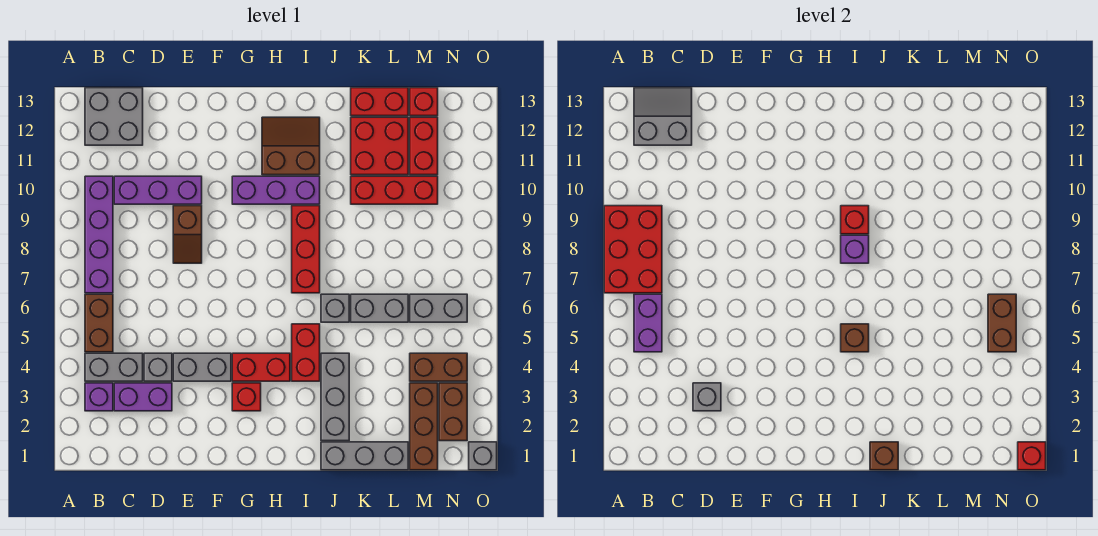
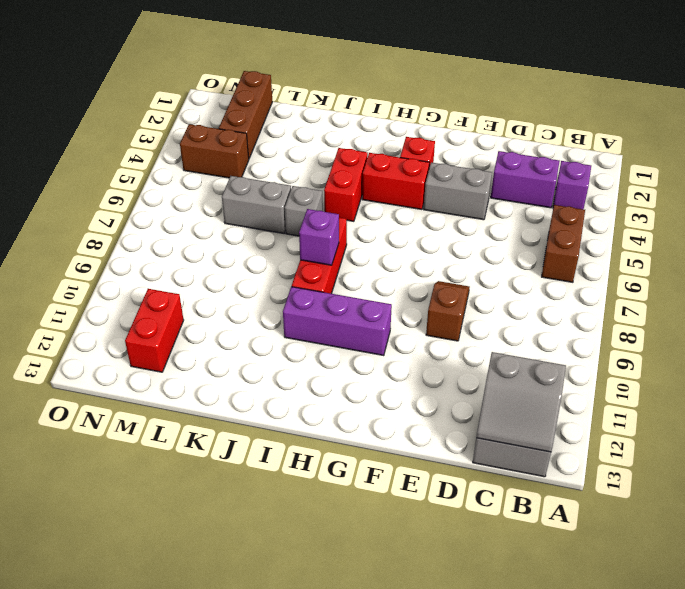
none -> grey 1x2 brick [85,353,143,381]
none -> purple 1x4 brick [85,176,113,293]
none -> purple 1x3 brick [114,176,202,204]
none -> grey 1x1 brick [144,353,172,381]

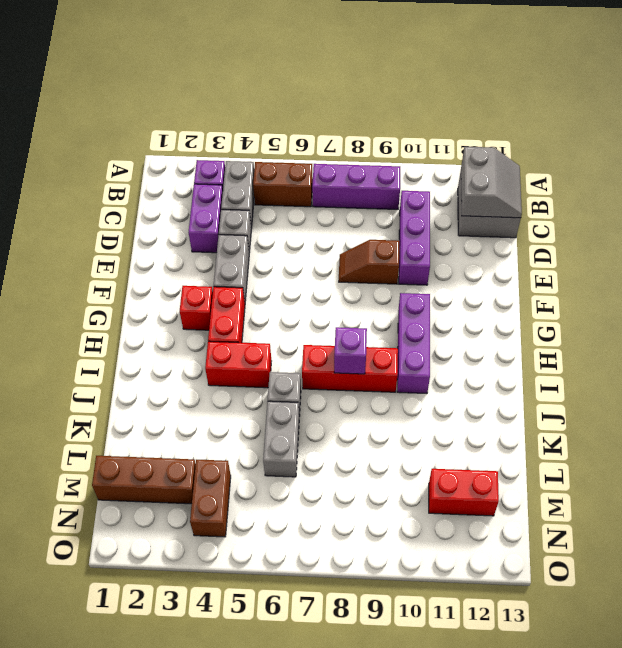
purple 1x3 brick [312,164,400,209] -> purple 1x4 brick [85,176,113,293]
none -> brown 2x2 slope [262,117,320,175]
none -> grey 1x3 brick [321,442,408,470]
none -> grey 1x3 brick [321,353,349,441]
none -> red 1x3 brick [351,176,438,204]

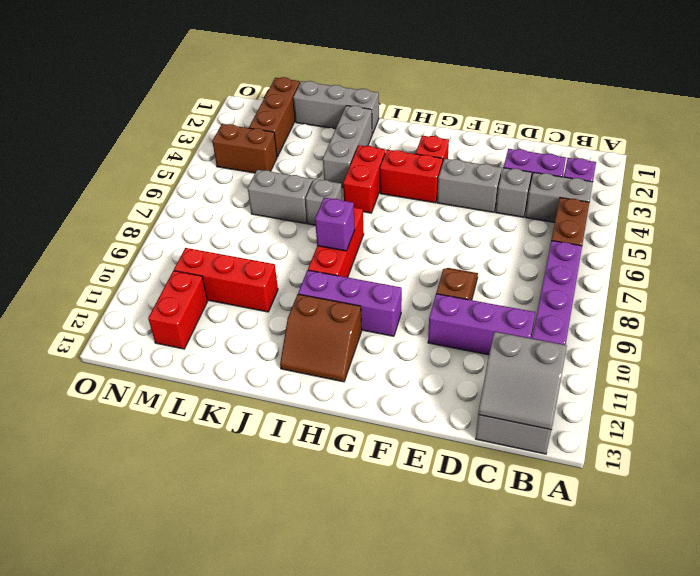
none -> red 2x2 brick [351,117,408,175]
none -> red 1x2 brick [351,88,408,116]
none -> grey 1x2 brick [410,294,467,322]
none -> red 1x1 brick [410,88,438,116]

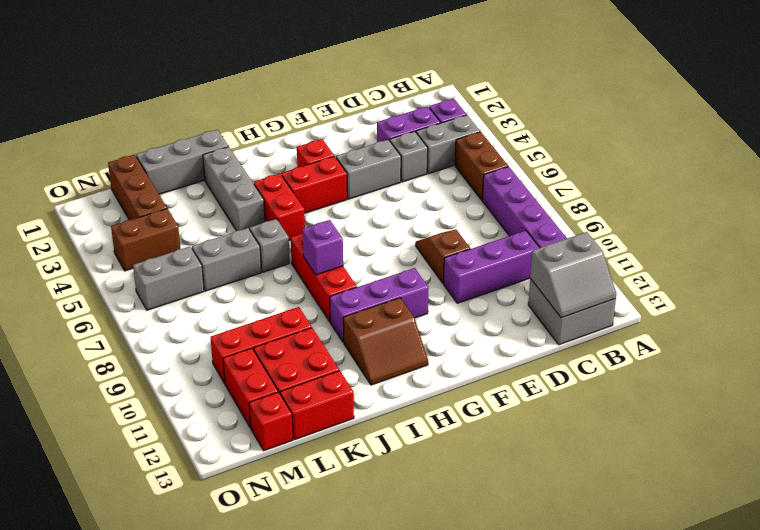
none -> brown 1x2 brick [439,383,467,441]
none -> grey 1x1 brick [469,442,497,470]
none -> red 2x3 brick [604,206,662,293]
none -> purple 1x2 brick [634,294,662,352]

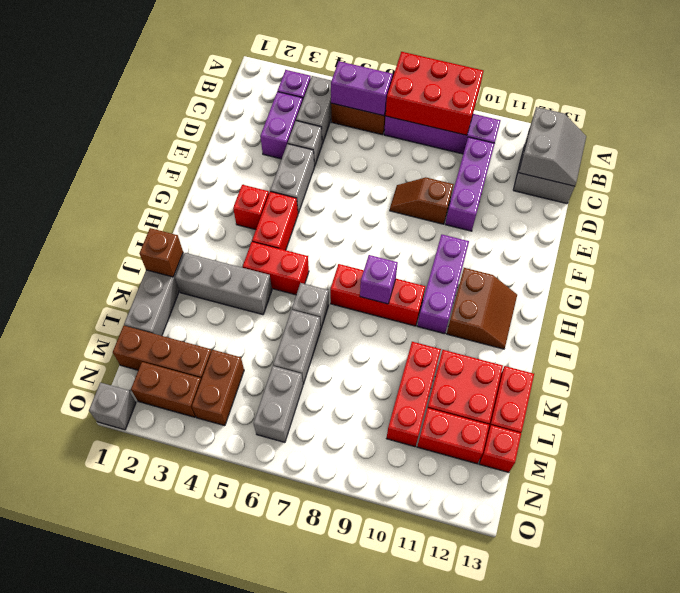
none -> grey 1x1 brick [693,383,721,411]
none -> brown 1x1 brick [841,324,869,352]
none -> red 1x1 brick [841,206,869,234]
none -> brown 1x2 brick [988,294,1016,352]

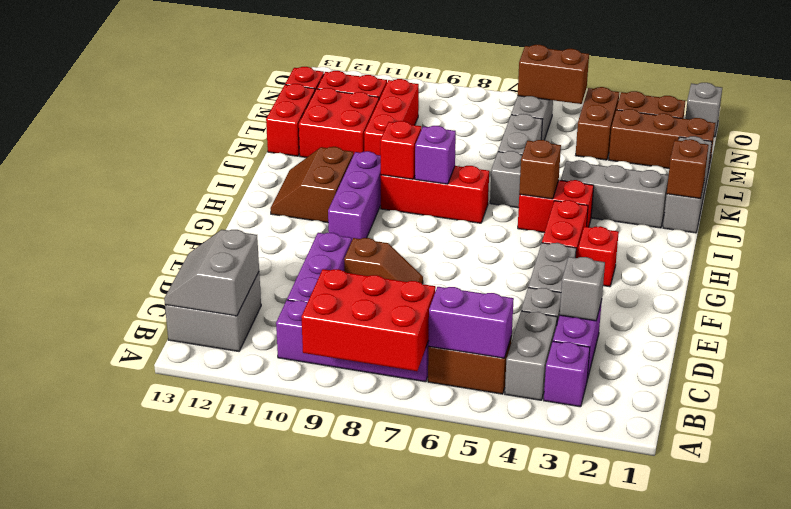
none -> red 1x1 brick [1018,442,1046,470]

